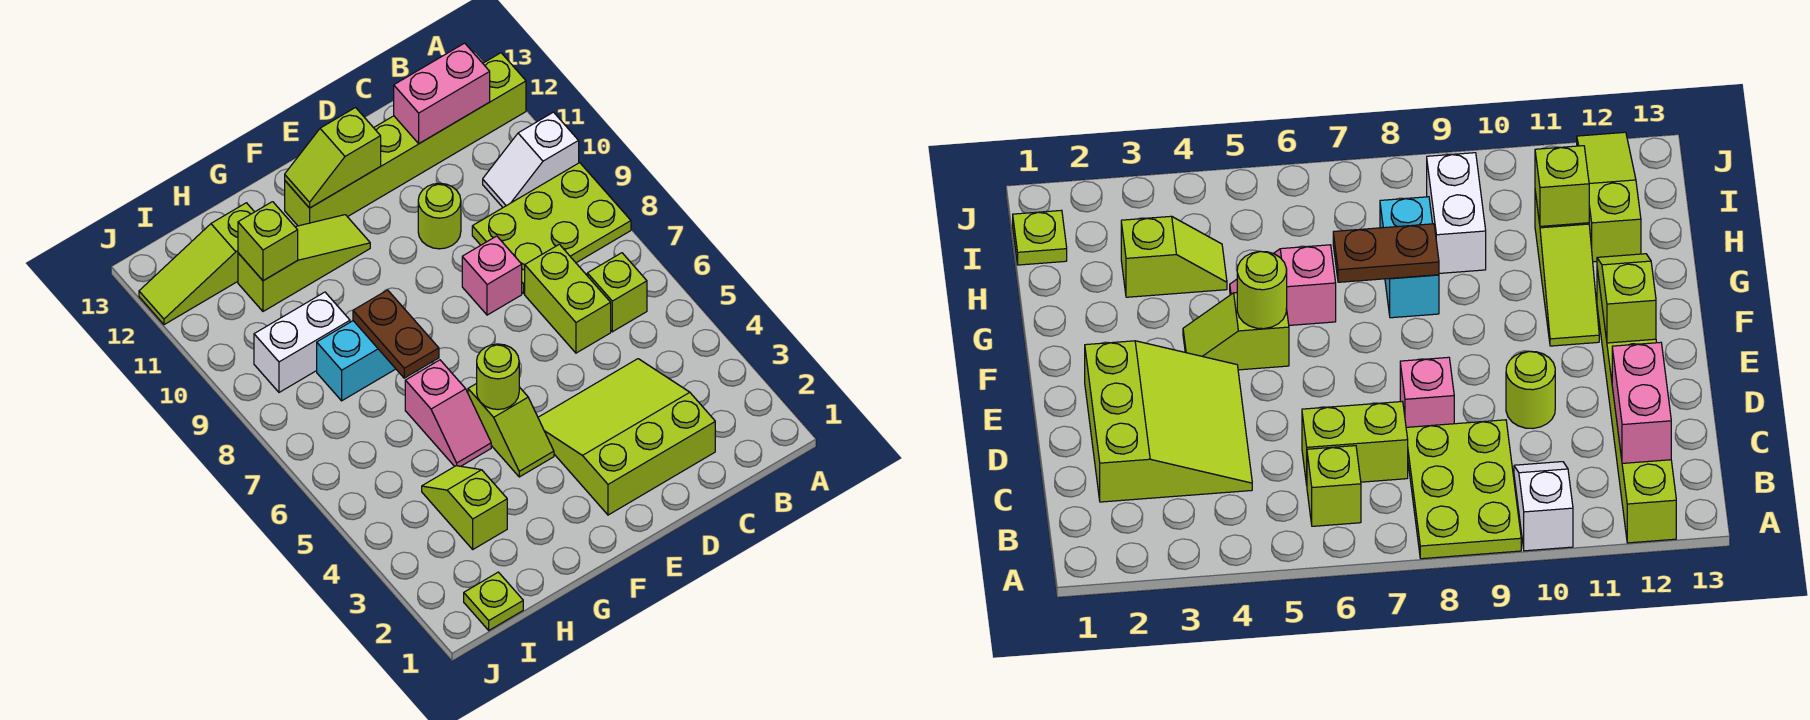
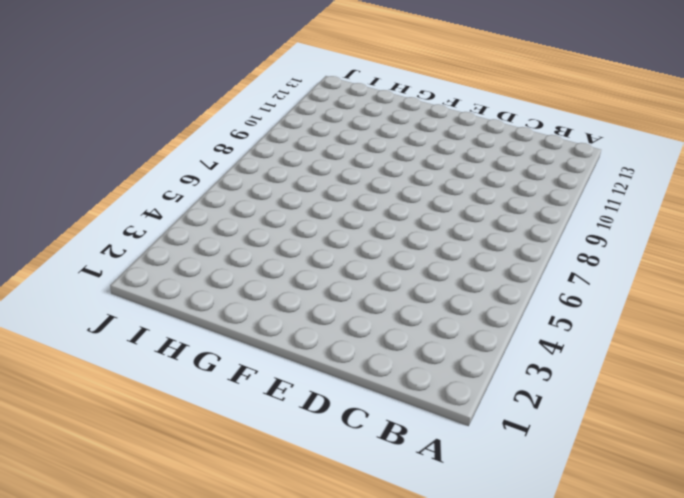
none -> lime 2x3 plate [472,163,631,293]
none -> white 1x2 slope [483,112,579,207]
none -> lime 1x6 brick [285,53,526,226]

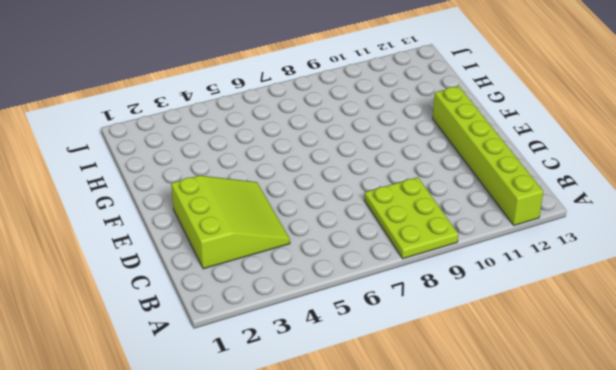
none -> white 1x2 slope [483,112,579,207]
none -> lime 1x1 brick [587,253,647,332]
none -> lime 1x2 brick [525,244,611,353]

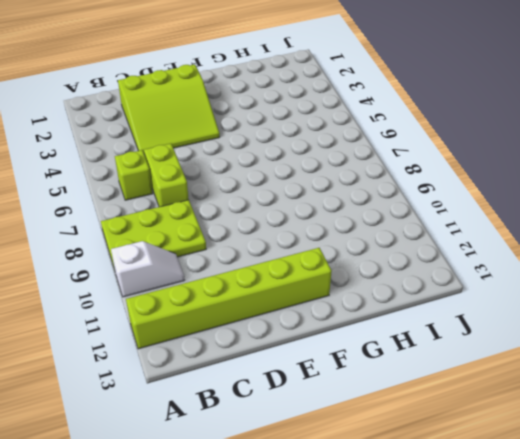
none -> pink 1x1 brick [462,236,522,315]
none -> lime 1x1 round brick [418,183,461,249]
none -> lime 1x2 slope [468,383,554,477]

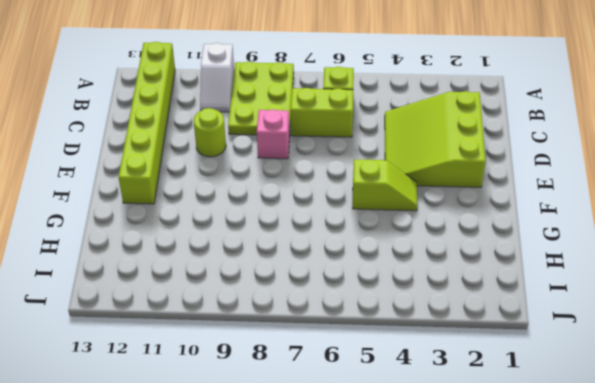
none -> lime 1x3 slope [238,215,370,311]
none -> pink 1x2 slope [405,360,491,466]
none -> cyan 1x2 brick [317,321,395,401]

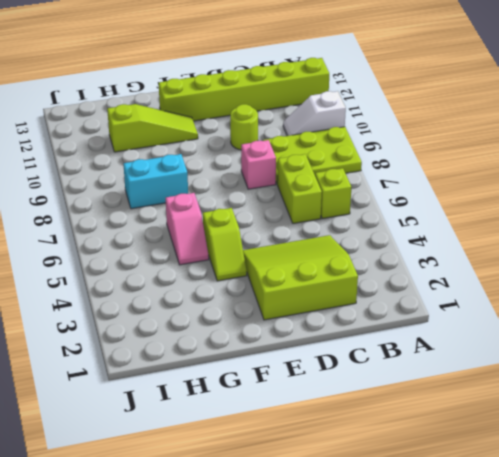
none -> lime 1x2 slope [422,466,507,549]
none -> white 1x2 brick [254,292,350,392]
none -> lime 1x3 slope [139,203,254,325]

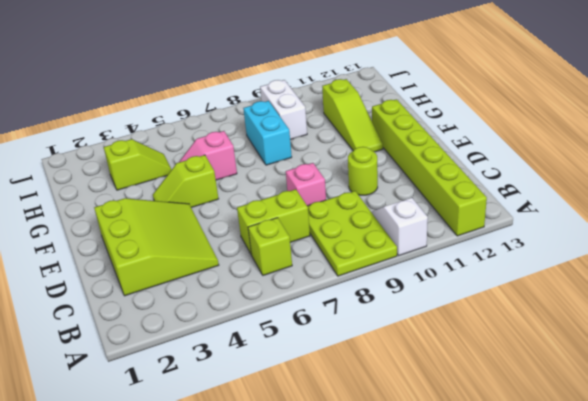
none -> lime 1x3 slope [139,203,254,325]
none -> lime 1x1 plate [464,572,523,630]
none -> pink 1x2 brick [394,43,490,144]

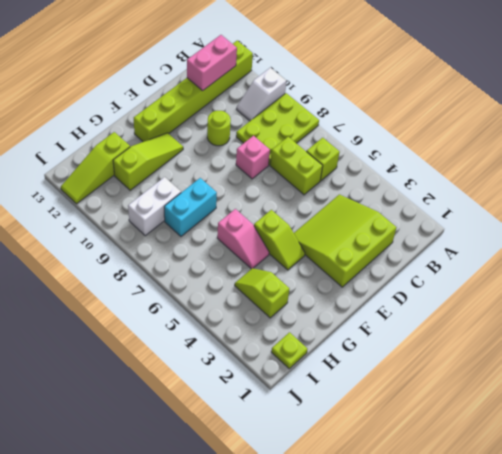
none -> lime 1x2 slope [285,108,381,208]
none -> lime 1x1 round brick [477,344,519,410]
none -> brown 1x2 plate [353,290,439,378]

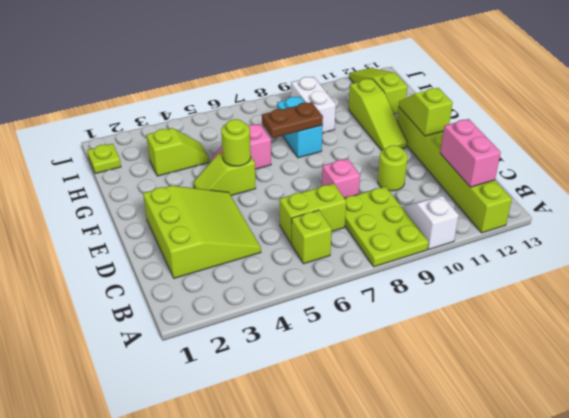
none -> lime 1x1 brick [238,202,298,281]

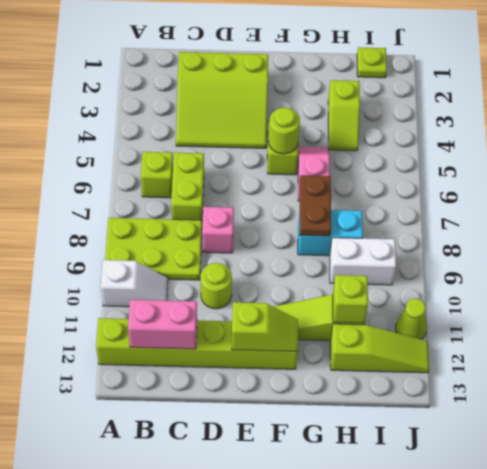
lime 1x1 cone [395,298,427,339] -> none

